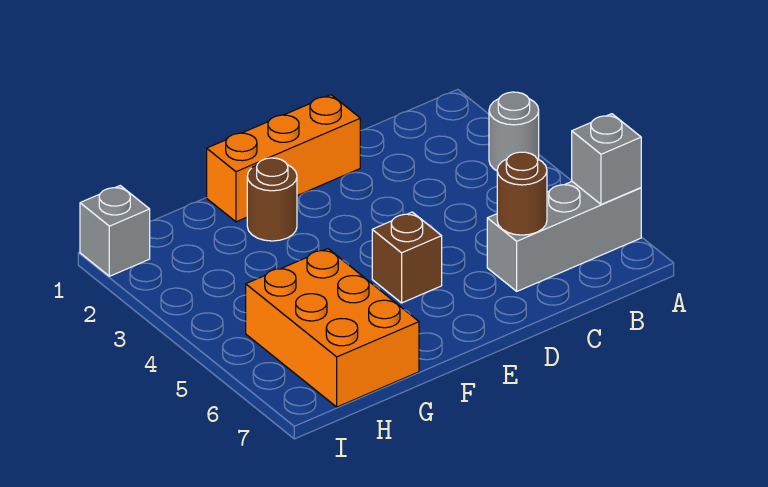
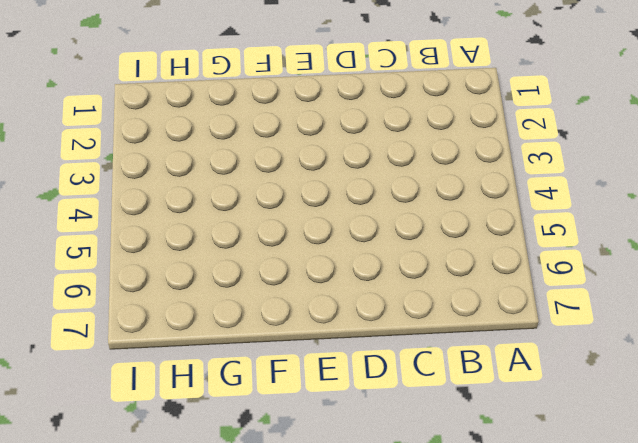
none -> grey 1x1 round brick [489,92,539,171]
none -> grey 1x3 brick [487,182,641,291]

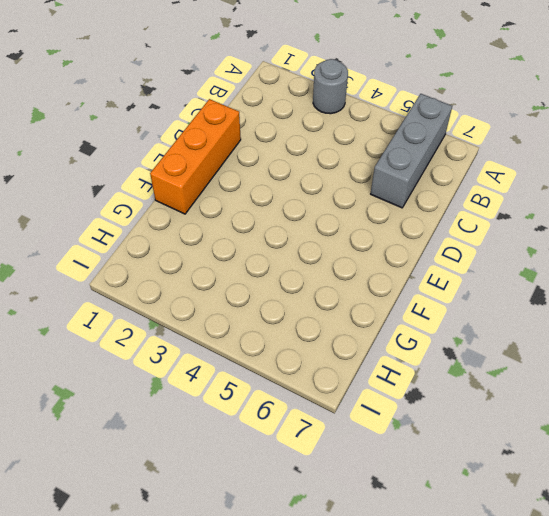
none -> brown 1x1 brick [372,212,442,303]
none -> brown 1x1 round brick [247,158,297,241]

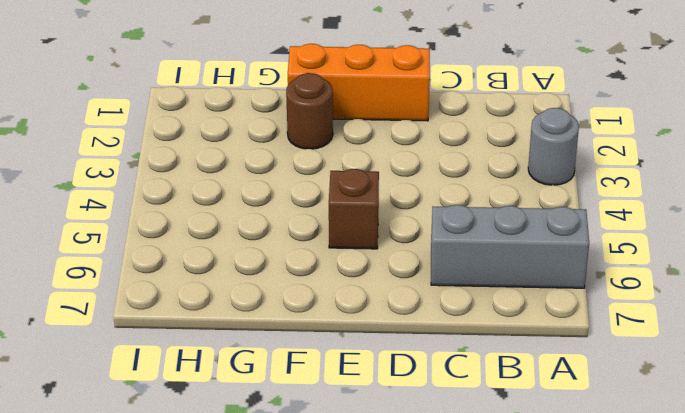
none -> orange 2x3 brick [246,249,419,407]
none -> grey 1x1 brick [80,186,150,276]

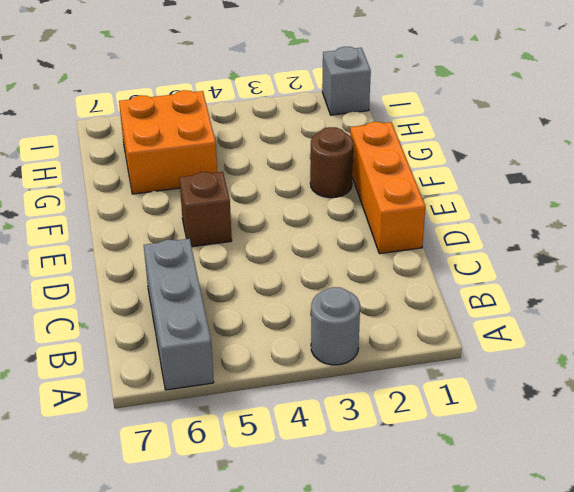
orange 2x2 brick [119,90,217,194] -> orange 2x3 brick [246,249,419,407]
none -> grey 1x1 brick [572,114,641,204]
none -> brown 1x1 round brick [497,152,547,235]

